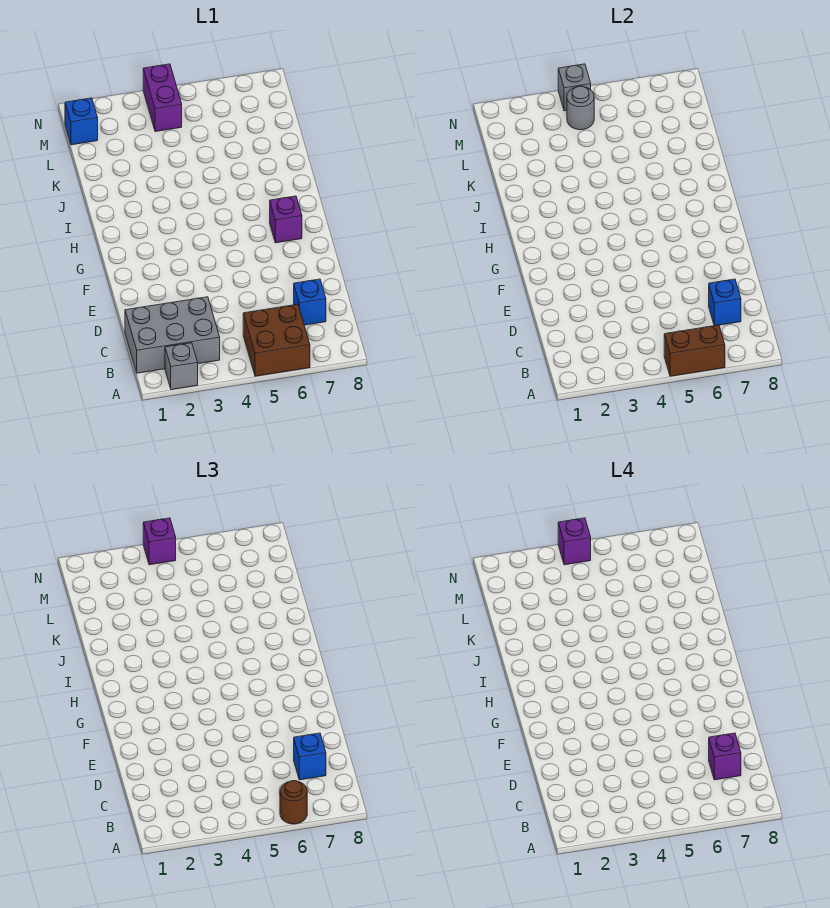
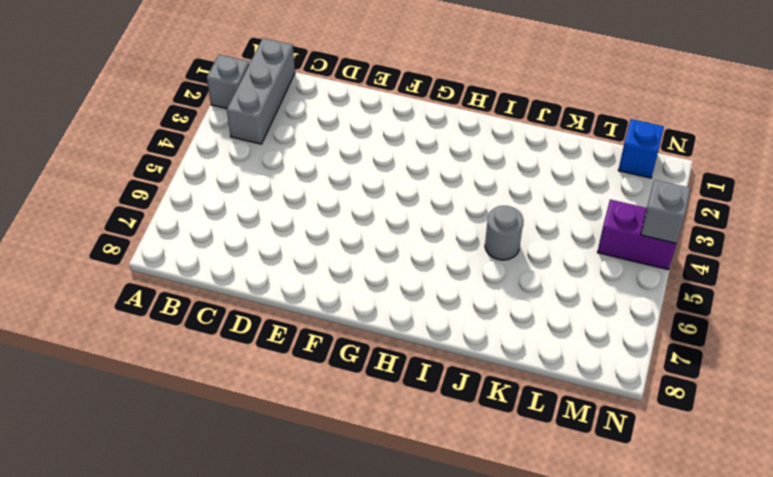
grey 1x3 brick [227,38,295,144] -> grey 2x3 brick [125,297,220,373]
grey 1x1 round brick [485,206,523,260] -> grey 1x1 round brick moved to [567,86,594,130]
none -> brown 2x2 brick [243,304,310,376]
none -> blue 1x1 brick [294,279,326,325]
none -> purple 1x1 brick [270,196,302,243]

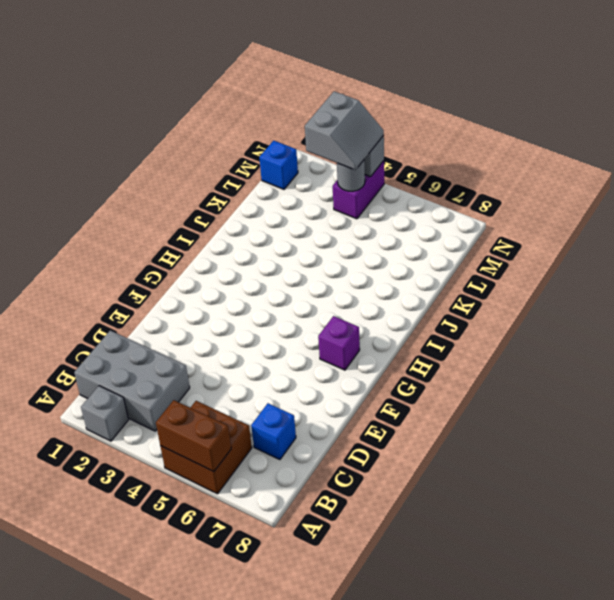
grey 2x2 slope [305,91,384,170] -> purple 1x1 brick [143,518,176,565]
none -> blue 1x1 brick [709,279,741,326]
none -> brown 1x1 round brick [280,781,307,824]
none -> blue 1x1 brick [294,733,326,780]

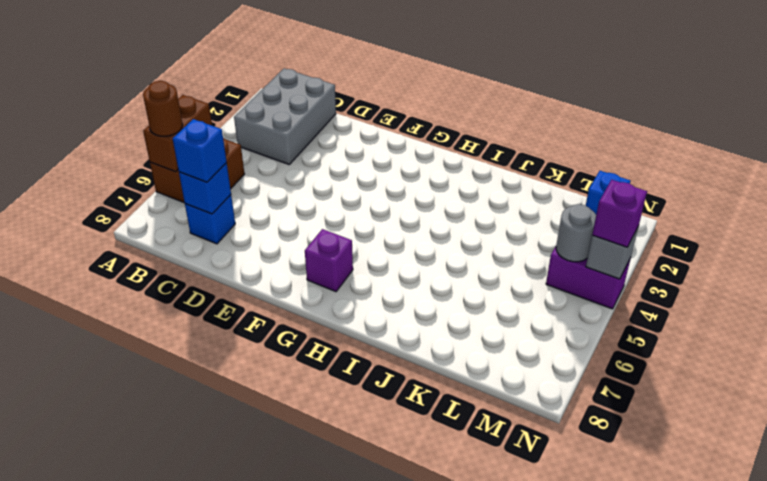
none -> grey 1x1 brick [165,343,198,390]
none -> purple 1x1 brick [709,733,741,780]
none -> purple 1x1 brick [558,518,591,565]

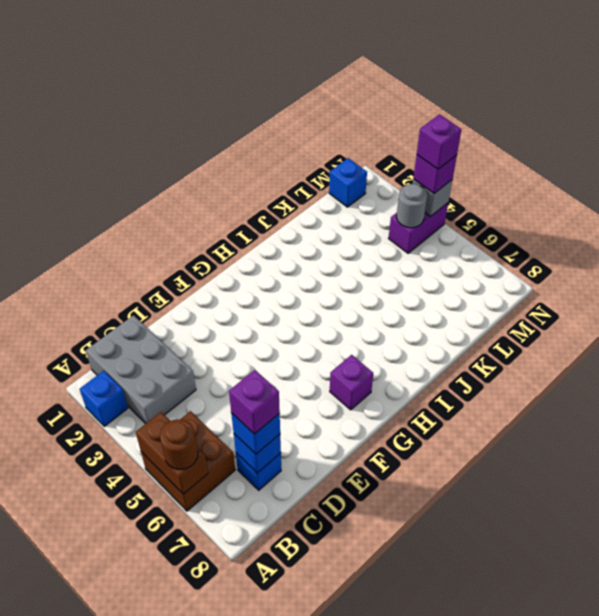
blue 1x1 brick [80,371,128,426] -> grey 1x1 brick [165,343,198,390]

